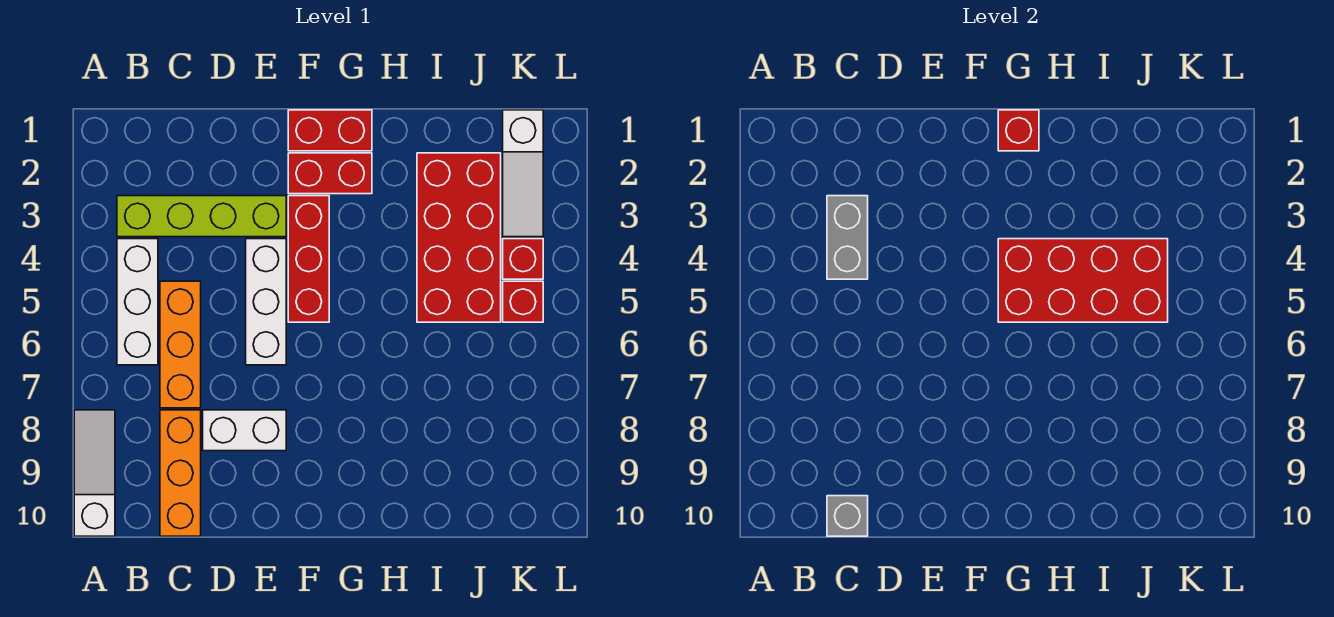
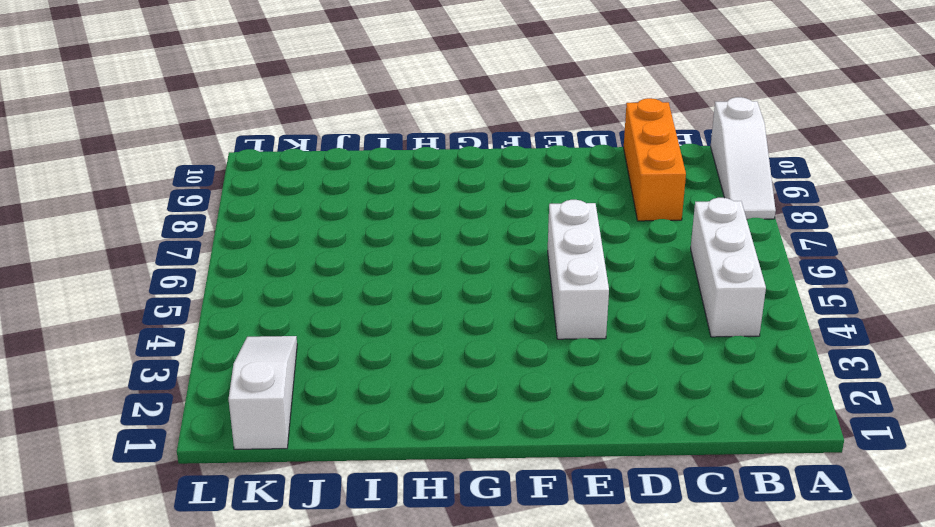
none -> lime 1x4 brick [117,196,286,237]
none -> orange 1x3 brick [160,281,201,408]
none -> white 1x2 brick [203,410,286,451]

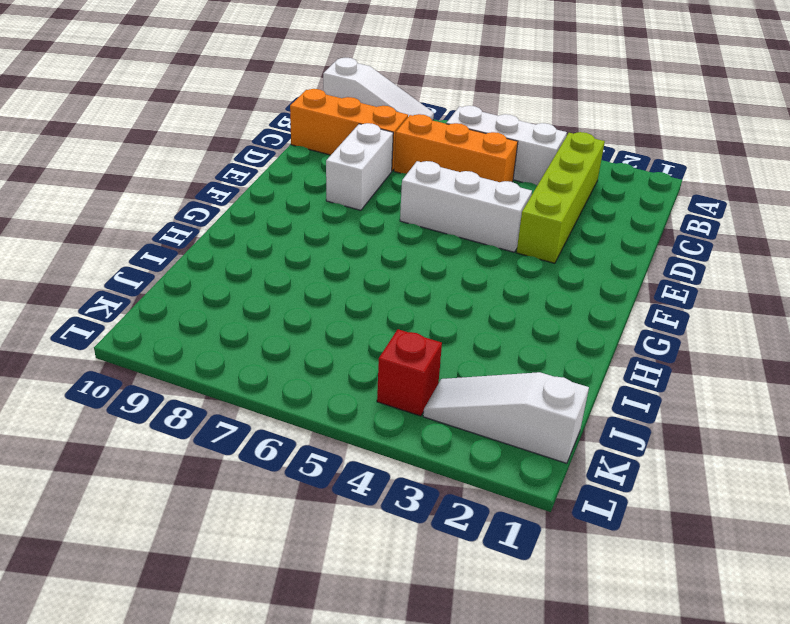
none -> red 1x2 brick [288,110,372,151]
none -> red 1x2 brick [288,153,372,194]
none -> red 1x3 brick [288,196,329,322]

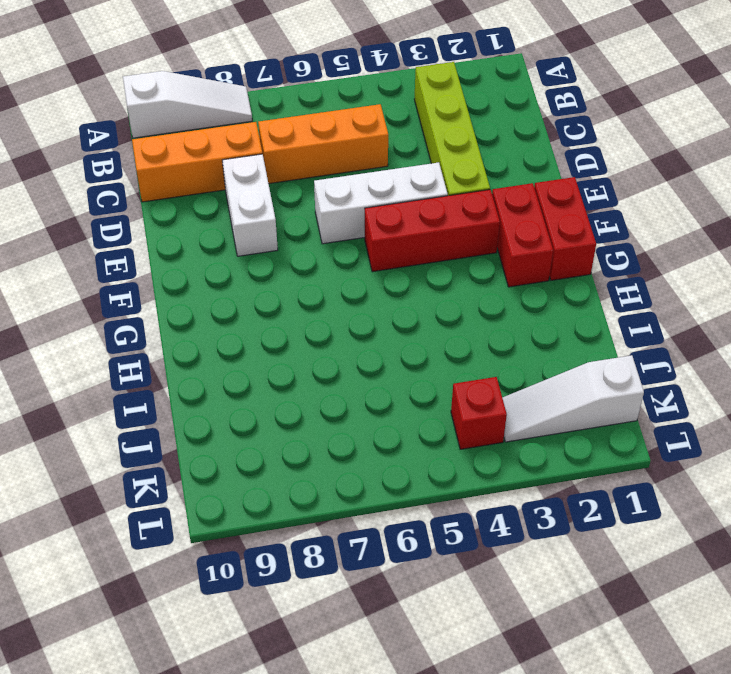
none -> white 1x3 brick [117,239,158,365]
none -> red 2x4 brick [417,153,501,322]
none -> red 1x1 brick [503,281,543,322]

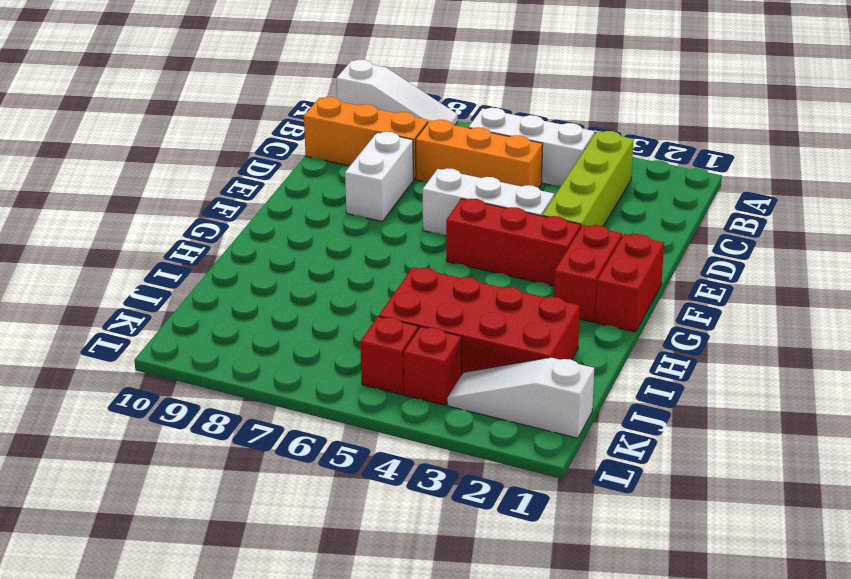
none -> grey 1x2 brick [827,196,868,279]
none -> grey 1x1 brick [827,496,868,536]
none -> red 1x1 brick [998,110,1039,151]

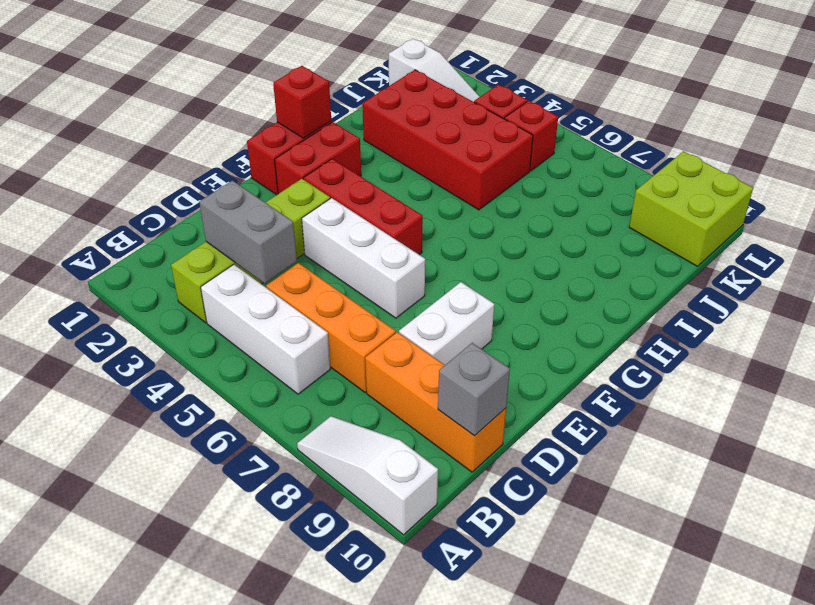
lime 2x2 brick [629,151,753,266] -> none
none -> red 2x4 brick [998,239,1168,322]

